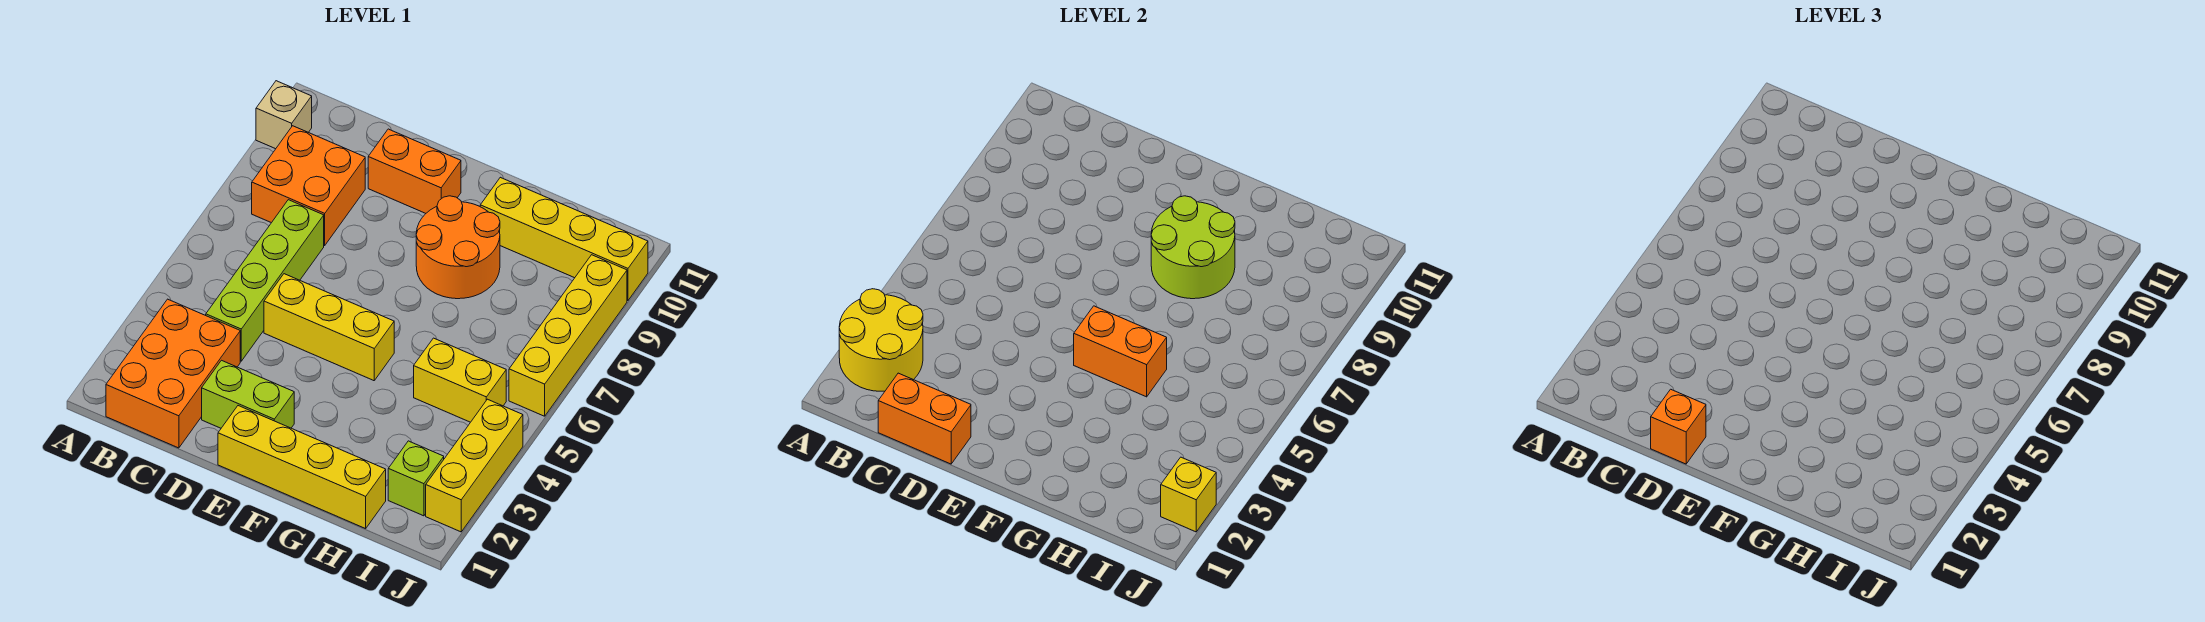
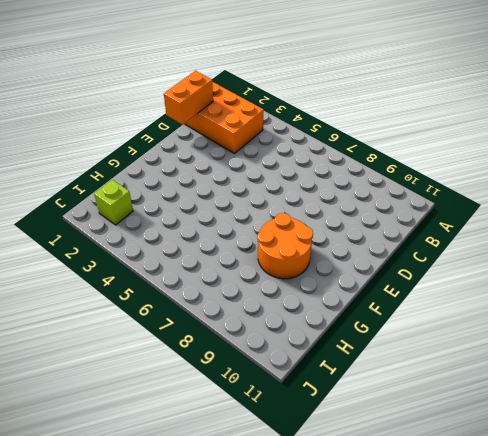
none -> tan 1x1 brick [256,81,312,149]
none -> orange 2x2 brick [252,126,365,246]
none -> lime 1x4 brick [206,200,324,361]

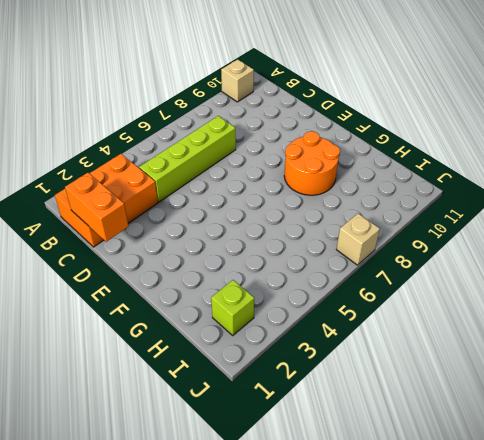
tan 1x1 brick [337,214,380,265] -> yellow 1x4 brick [509,255,627,416]
none -> orange 2x2 brick [252,126,365,246]
none -> lime 1x2 brick [202,360,294,428]
none -> yellow 1x3 brick [264,274,394,381]

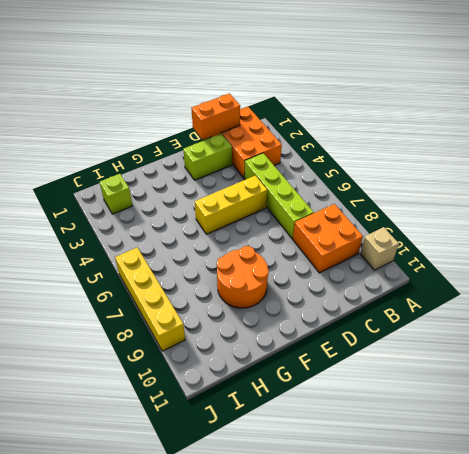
none -> orange 1x2 brick [368,129,461,213]
none -> yellow 1x4 brick [218,406,386,529]
none -> yellow 1x4 brick [480,177,648,301]

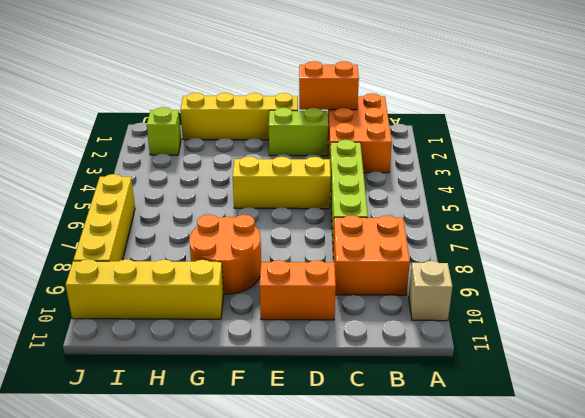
none -> yellow 1x2 brick [414,338,506,422]
none -> yellow 1x3 brick [426,399,523,532]
none -> yellow 2x2 round brick [839,289,923,391]

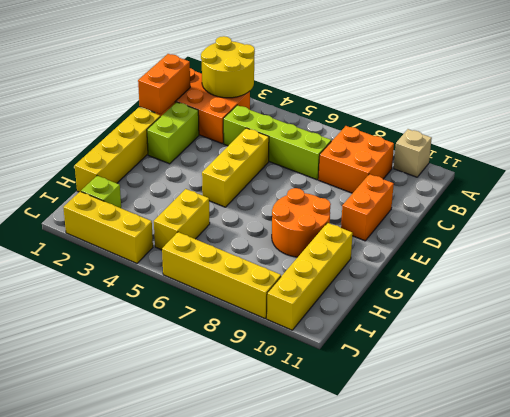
none -> orange 1x2 brick [1074,306,1167,397]
none -> lime 2x2 round brick [1151,196,1235,299]
none -> yellow 1x1 brick [1161,457,1216,532]

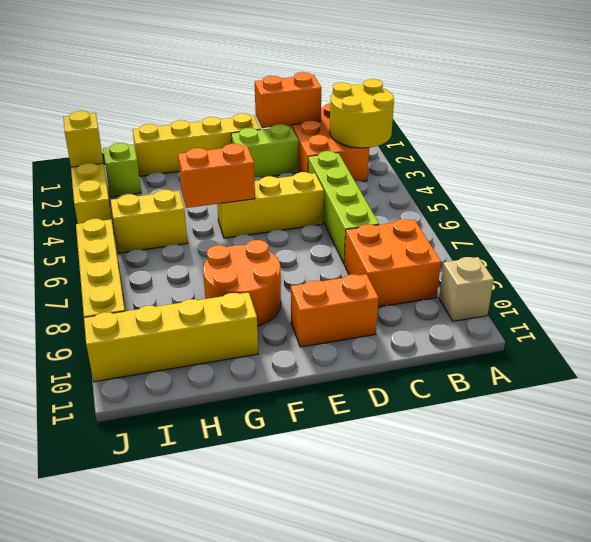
none -> lime 2x2 round brick [1151,196,1235,299]
none -> orange 1x1 brick [1651,389,1706,464]

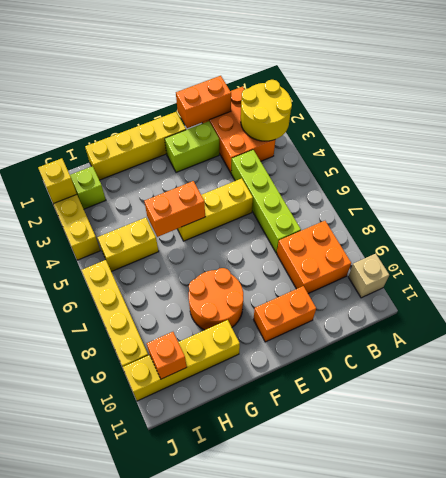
orange 1x1 brick [147,332,187,379] -> orange 1x1 brick moved to [1651,389,1706,464]
none -> lime 2x2 round brick [1151,196,1235,299]

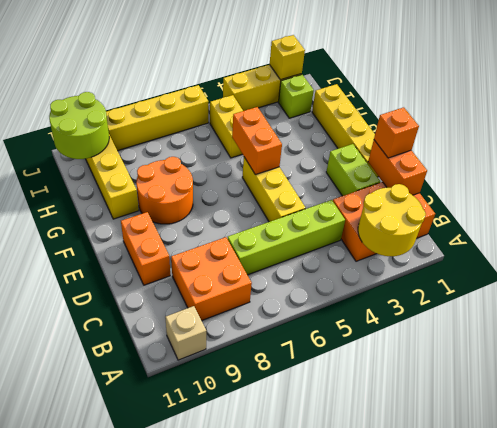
lime 2x2 round brick [49,92,109,159] -> lime 2x2 round brick moved to [1151,196,1235,299]

